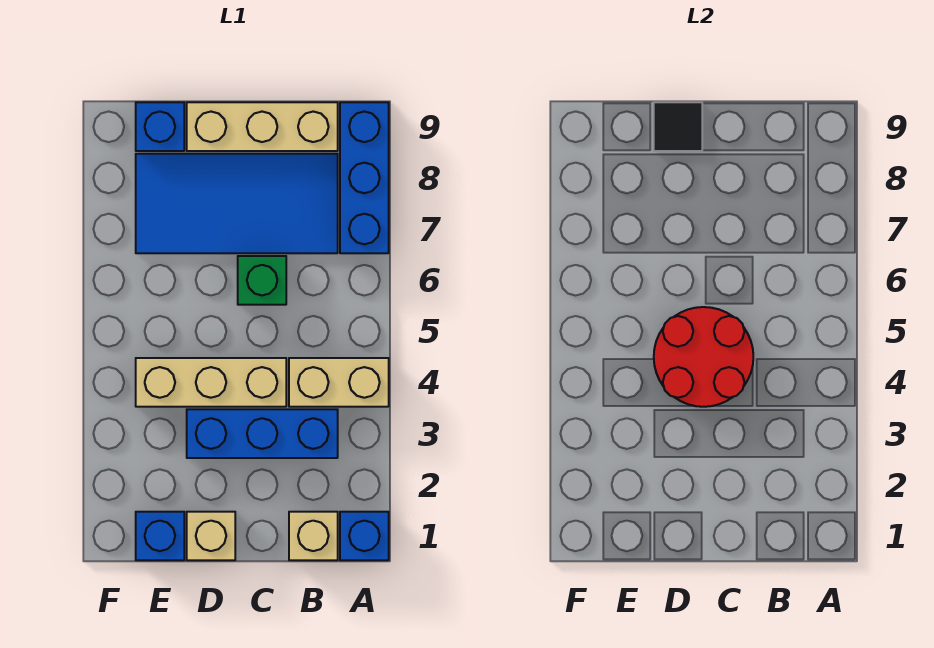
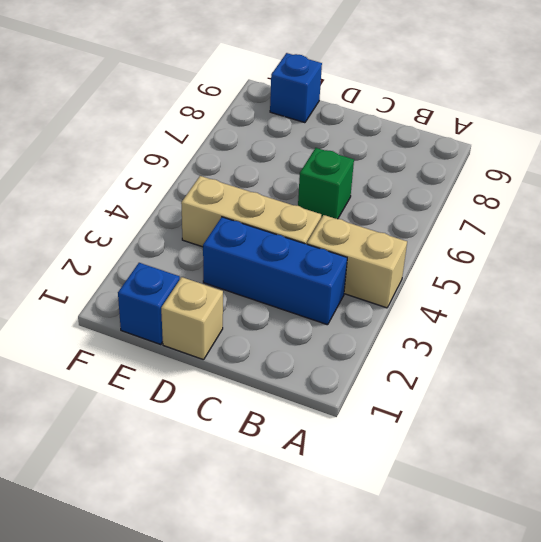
none -> blue 1x1 brick [340,512,389,560]
none -> blue 1x3 brick [340,102,389,253]
none -> tan 1x1 brick [289,512,338,560]

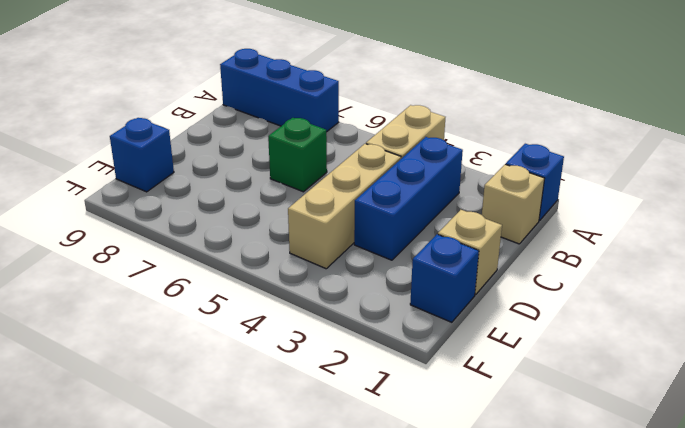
none -> blue 2x4 tile [136,154,338,253]
none -> tan 1x3 brick [187,102,338,151]
none -> red 2x2 round brick [654,307,753,407]

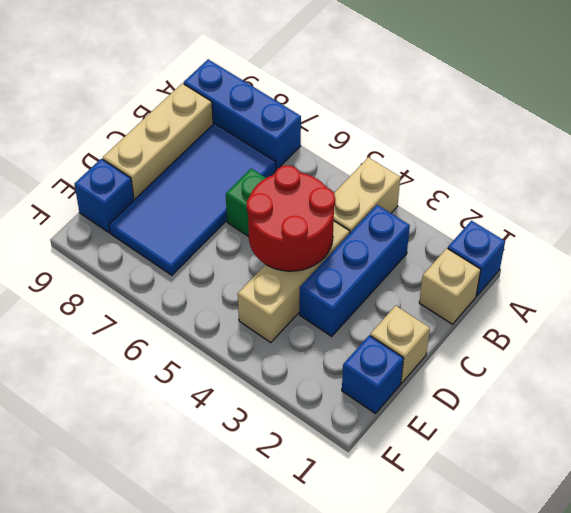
none -> black 1x1 tile [654,102,702,151]

